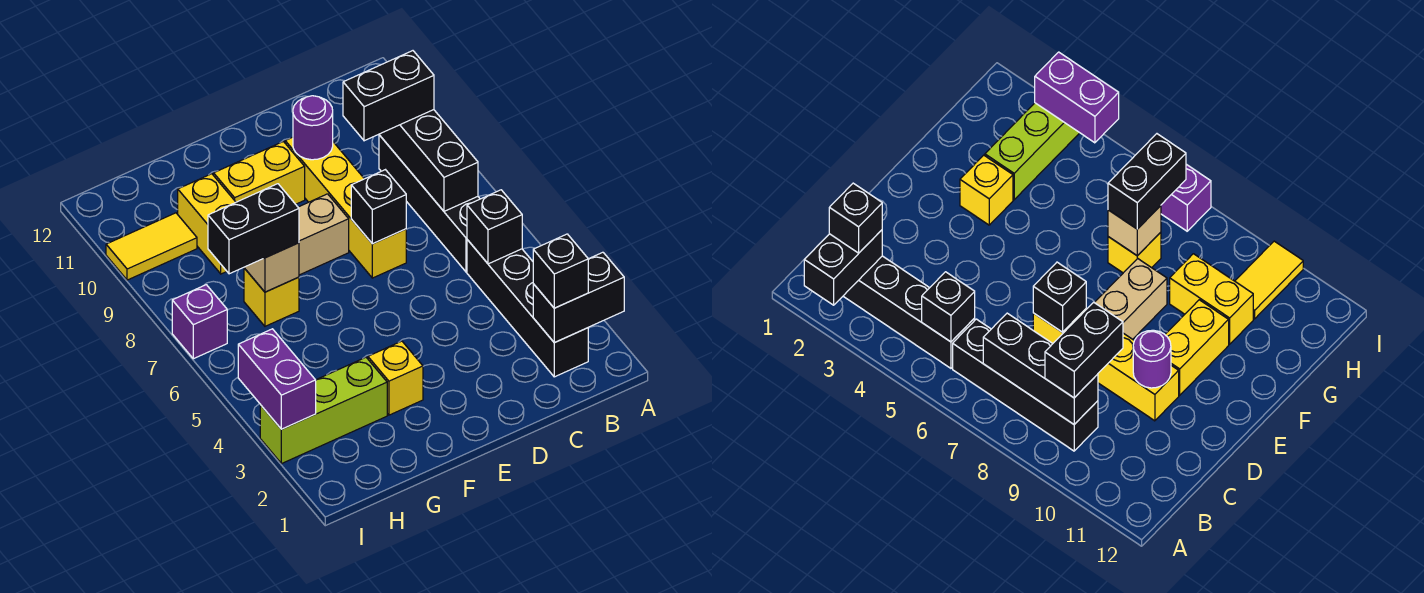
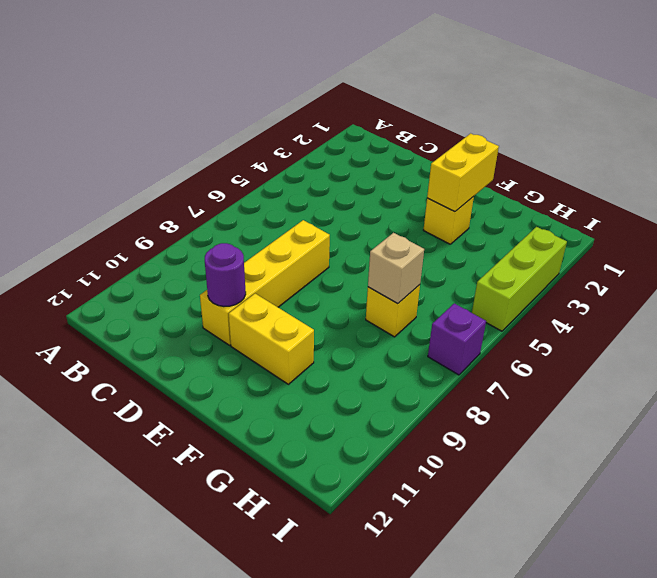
yellow 1x2 brick [427,133,499,211] -> yellow 1x2 brick moved to [178,174,236,274]
lime 1x3 brick [472,227,567,331] -> lime 1x3 brick turned to [260,357,387,464]
none -> black 1x4 brick [467,240,588,377]
none -> black 1x4 brick [379,135,480,272]
none -> tan 1x2 brick [298,194,349,275]

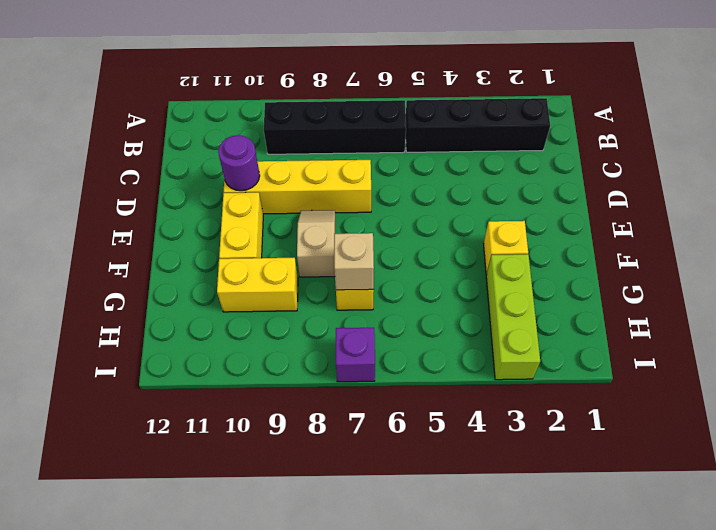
tan 1x2 slope [297,210,335,277] -> tan 1x2 brick [298,194,349,275]
none -> yellow 1x2 tile [106,213,197,280]
none -> black 1x2 brick [533,252,624,343]
none -> black 1x1 brick [467,190,522,264]

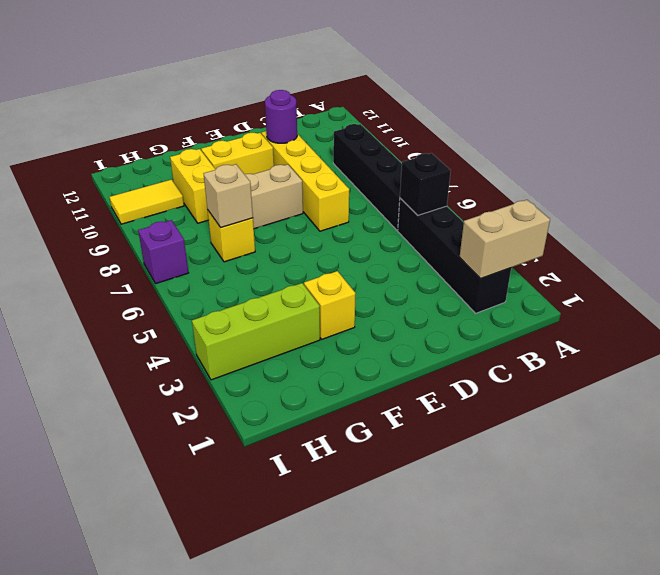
tan 1x2 brick [460,200,550,279] -> black 1x2 brick [533,252,624,343]
none -> black 1x3 brick [379,110,478,211]
none -> black 1x1 brick [351,170,406,244]
none -> purple 1x2 brick [238,329,316,429]

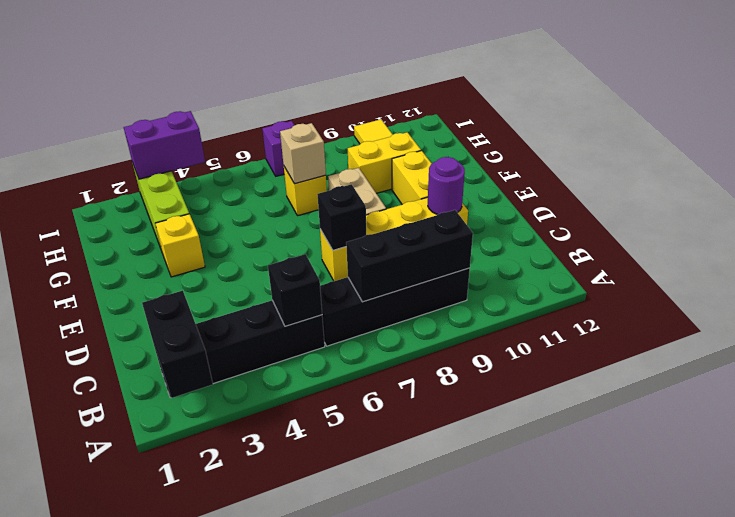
none -> black 1x1 brick [533,234,588,308]
none -> black 1x2 brick [343,51,434,141]
none -> black 1x2 brick [208,184,299,274]

